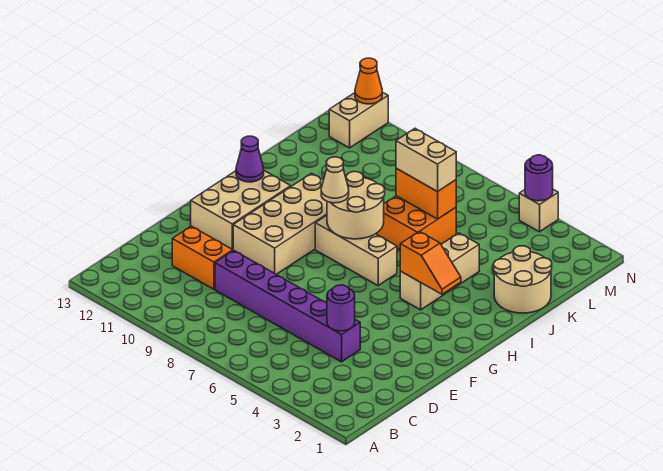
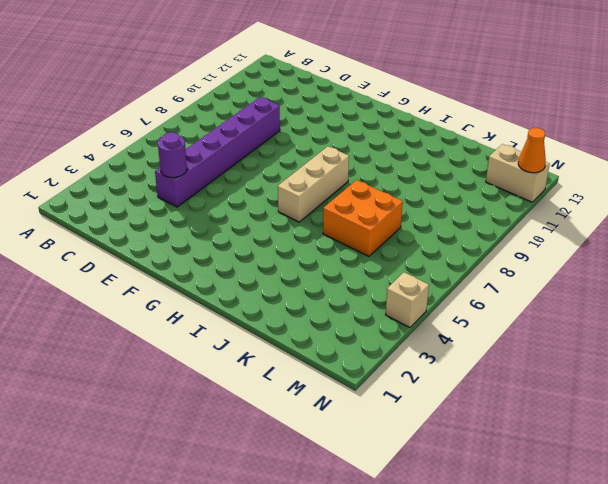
none -> orange 1x2 brick [172,226,233,289]
none -> tan 2x4 brick [233,173,327,274]
none -> tan 2x3 brick [191,171,291,250]

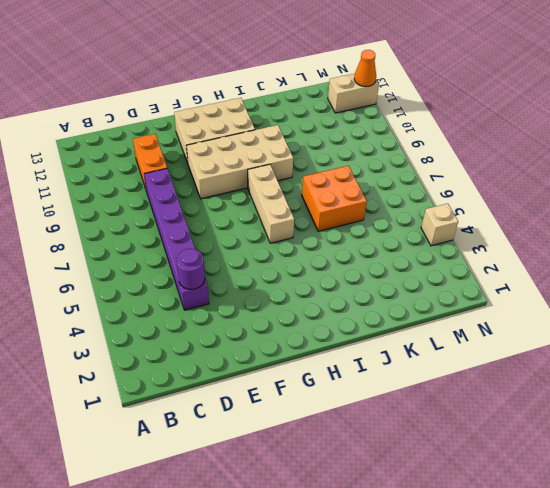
none -> tan 1x3 brick [400,233,479,310]
none -> tan 2x2 round brick [494,246,552,313]
none -> orange 1x2 slope [400,231,461,294]

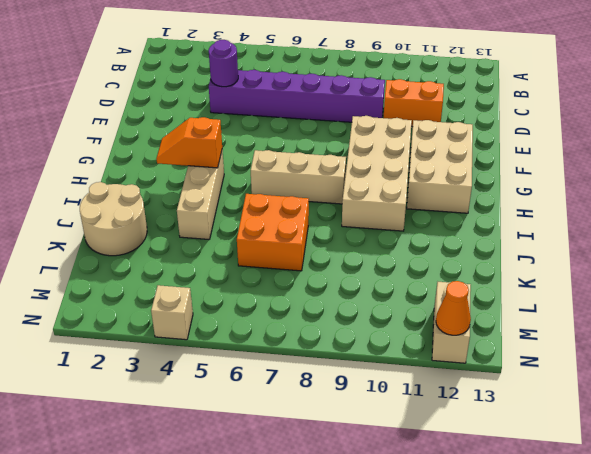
none -> tan 2x2 round brick [327,172,385,239]
none -> purple 1x1 cone [236,136,264,182]
none -> orange 1x2 brick [396,168,456,219]

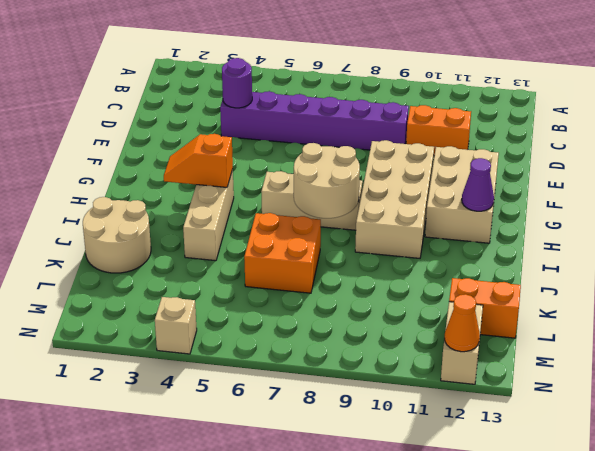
orange 1x2 brick [449,278,521,338] -> orange 1x2 brick moved to [396,168,456,219]
none -> purple 1x1 round brick [525,155,553,201]
none -> tan 1x1 cone [321,157,349,203]
none -> tan 1x2 brick [396,129,456,192]

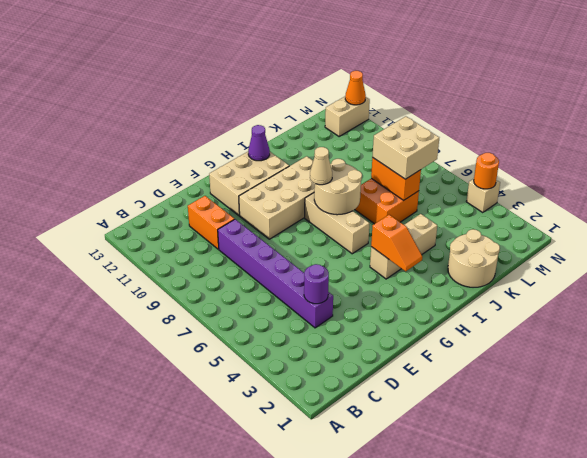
tan 2x2 brick [372,116,439,179] -> tan 1x2 brick [396,129,456,192]
orange 1x1 round brick [474,153,499,189] -> purple 1x1 round brick [525,155,553,201]

